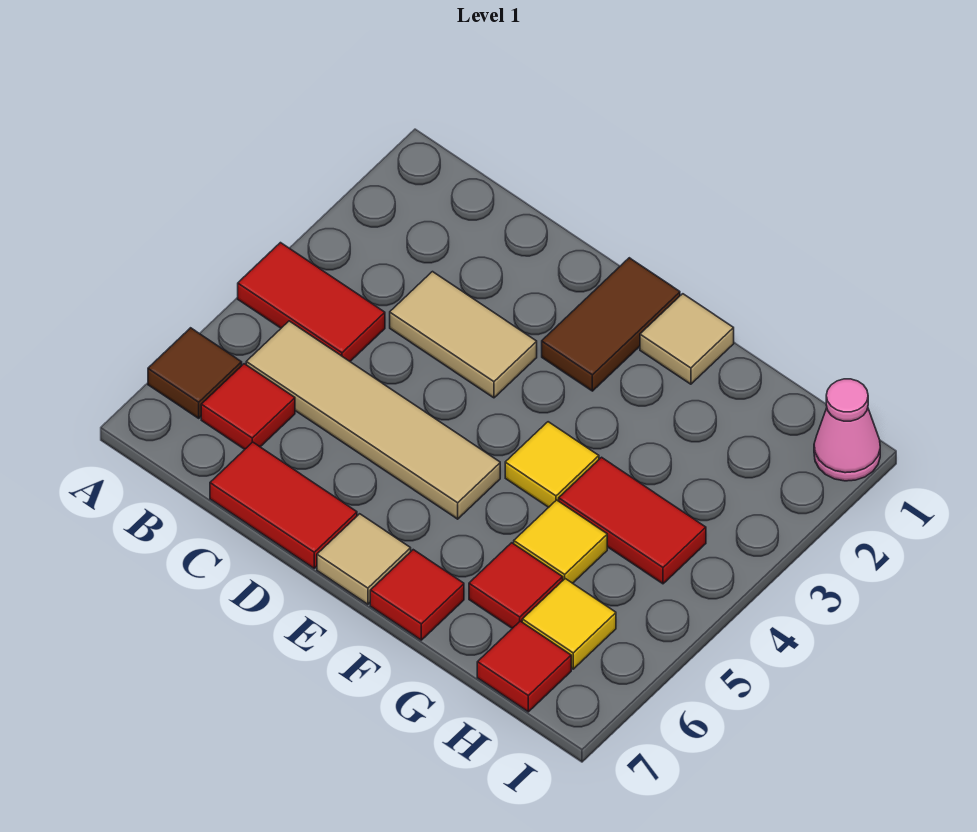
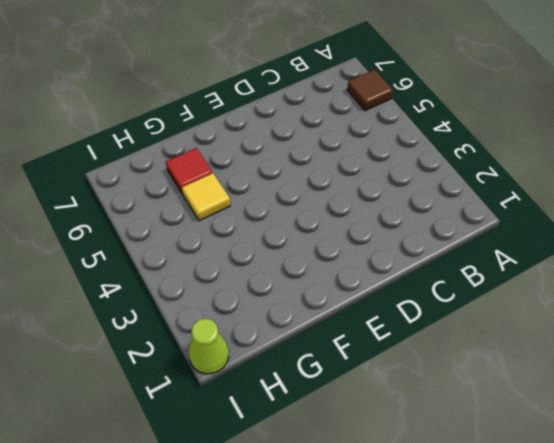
lime 1x1 cone [189,319,229,374] -> pink 1x1 cone [814,379,880,481]
none -> red 1x2 tile [238,243,385,361]
none -> tan 1x4 tile [246,321,500,519]
none -> red 1x1 tile [201,364,295,449]

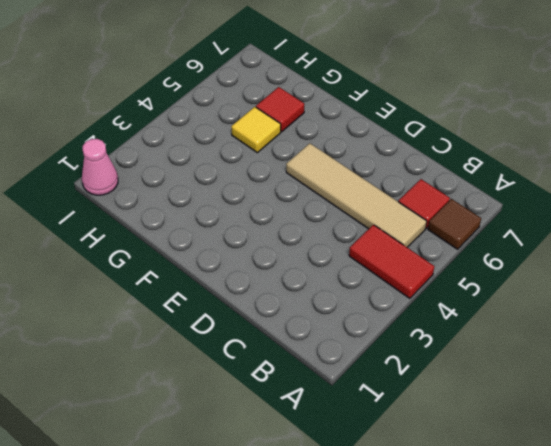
none -> tan 1x2 tile [390,272,537,398]
none -> red 1x2 tile [210,442,357,568]
none -> brown 1x2 tile [542,258,680,391]

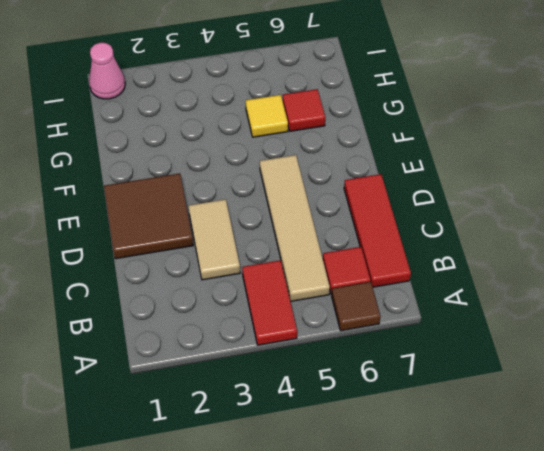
red 1x3 tile [344,174,411,287] -> red 1x2 tile [210,442,357,568]
brown 2x2 tile [104,174,193,259] -> brown 1x2 tile [542,258,680,391]
none -> tan 1x1 tile [317,514,411,604]
none -> tan 1x1 tile [640,294,734,384]
none -> yellow 1x1 tile [505,422,599,507]

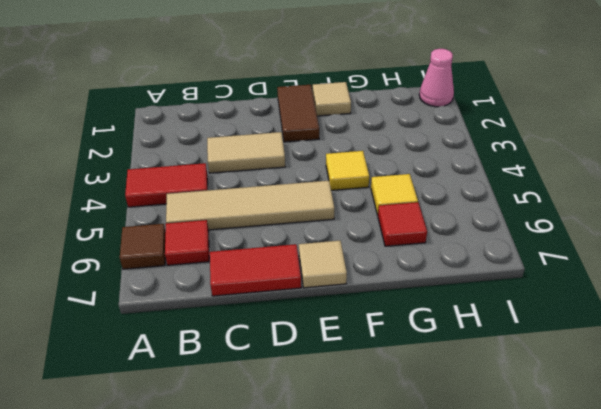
none -> red 1x1 tile [370,550,464,640]
none -> red 1x2 tile [559,457,706,584]
none -> yellow 1x1 tile [522,579,616,669]

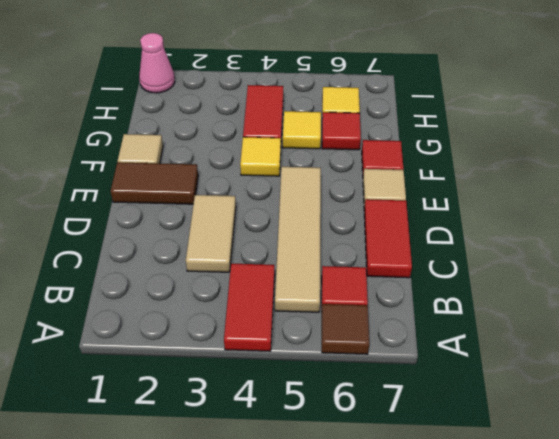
none -> red 1x1 tile [477,621,571,712]

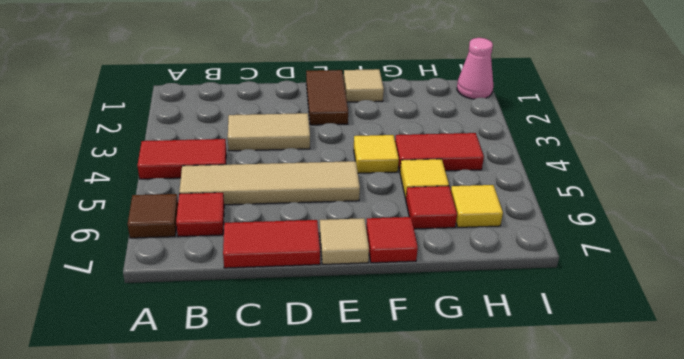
none -> red 1x1 tile [477,621,571,712]

